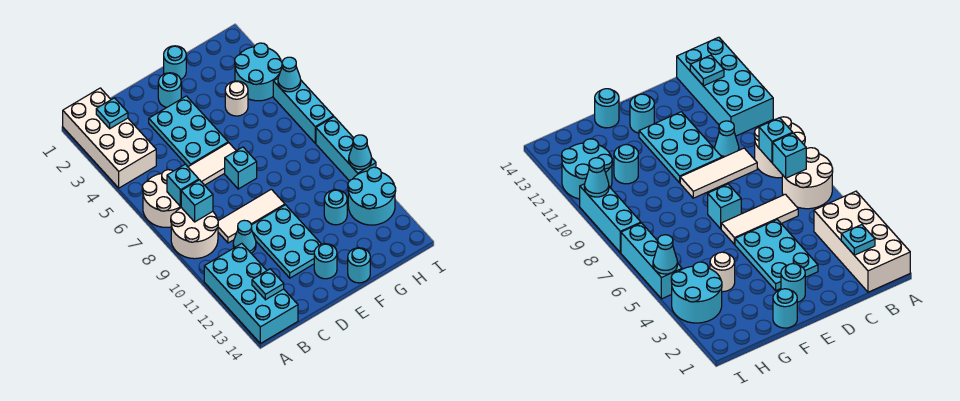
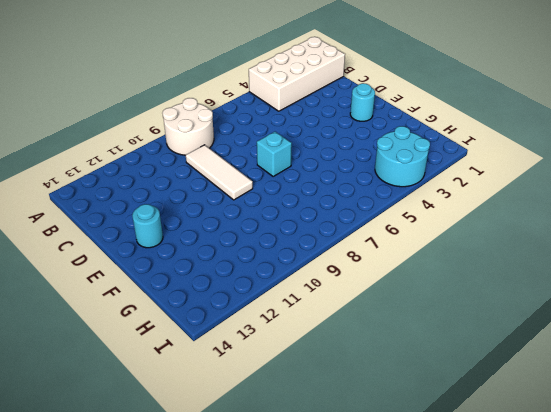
none -> white 2x2 round brick [142,170,181,227]
none -> cyan 2x4 brick [204,244,298,344]
none -> white 1x3 tile [188,143,236,185]

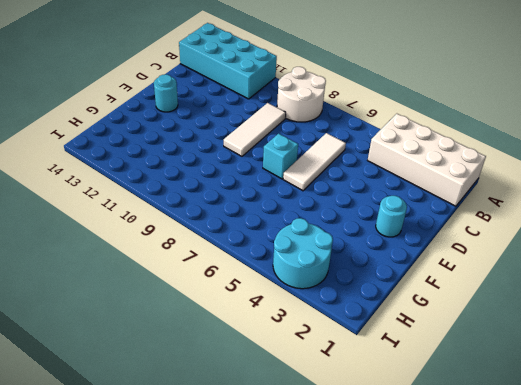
none -> white 2x2 round brick [142,170,181,227]
none -> cyan 1x1 cone [233,220,256,253]
none -> cyan 2x3 plate [149,96,228,167]

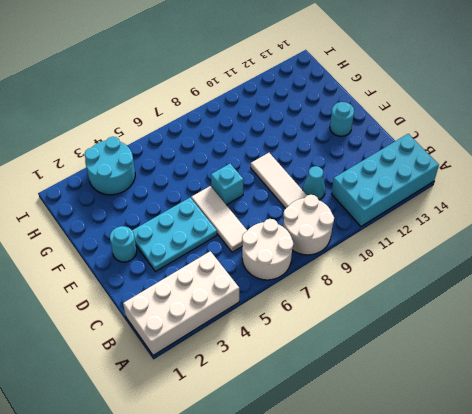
none -> cyan 2x3 plate [252,205,321,278]
none -> cyan 1x1 round brick [164,46,186,79]
none -> cyan 1x1 round brick [348,248,370,283]

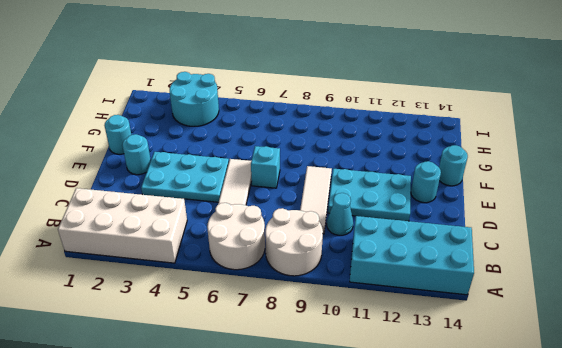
none -> white 1x1 round brick [225,81,248,116]
none -> cyan 1x1 round brick [324,190,347,225]
none -> cyan 2x2 round brick [348,167,396,225]

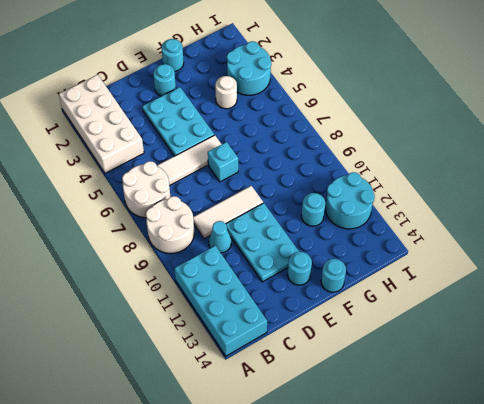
none -> cyan 1x3 brick [273,78,334,143]
none -> cyan 1x3 brick [316,117,376,181]
none -> cyan 1x1 plate [96,98,128,129]

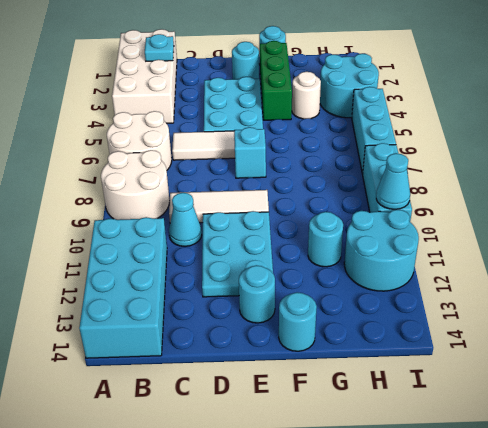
green 1x3 brick [260,41,292,120] -> none
none -> cyan 1x1 brick [167,164,199,207]
none -> cyan 1x1 brick [181,180,213,222]
none -> cyan 1x1 plate [252,269,284,300]

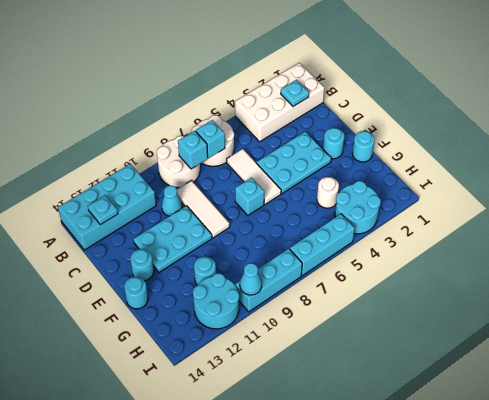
none -> cyan 1x1 cone [278,57,301,92]

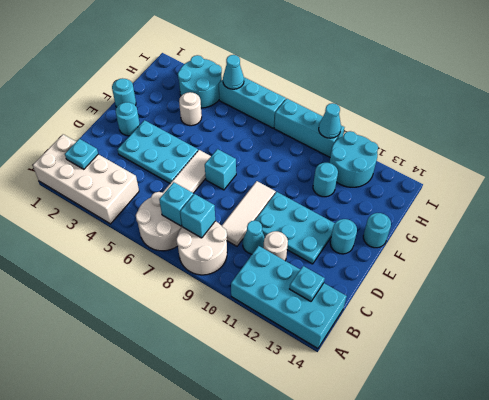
white 1x1 round brick [264,231,288,260] -> none

